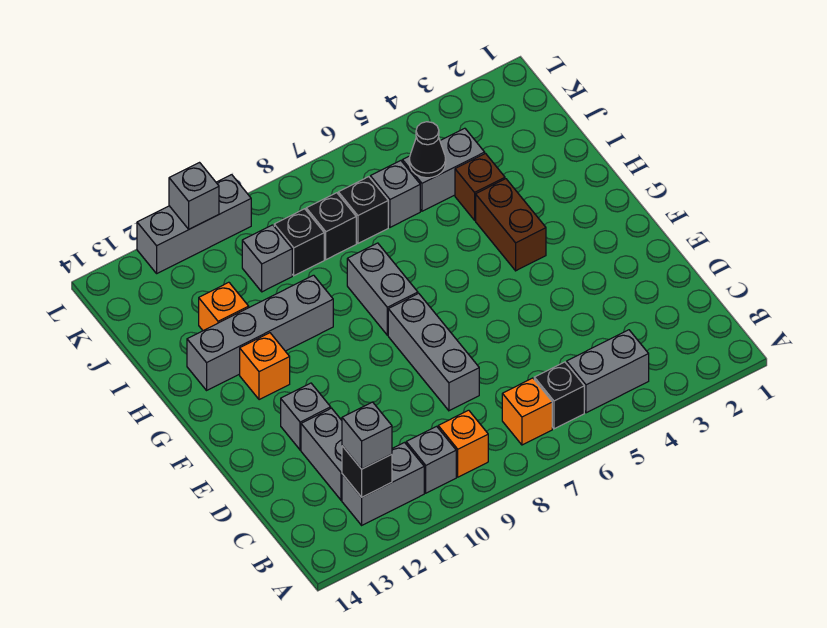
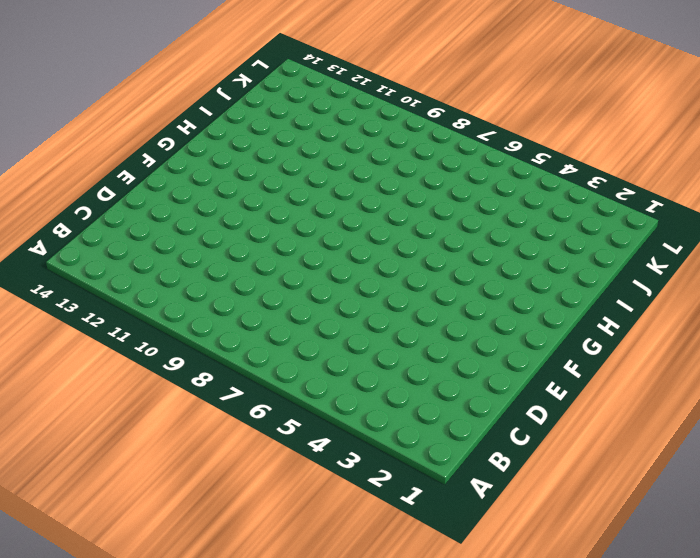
none -> grey 1x2 brick [567,330,649,413]
none -> black 1x1 brick [534,362,584,429]
none -> orange 1x1 brick [502,378,552,445]

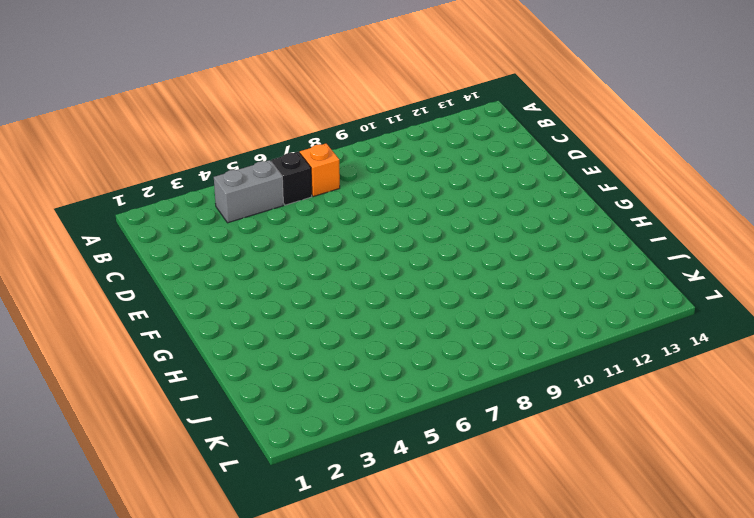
none -> orange 1x1 brick [438,410,488,477]
none -> grey 1x1 brick [406,426,456,493]
none -> grey 1x2 brick [342,443,424,525]

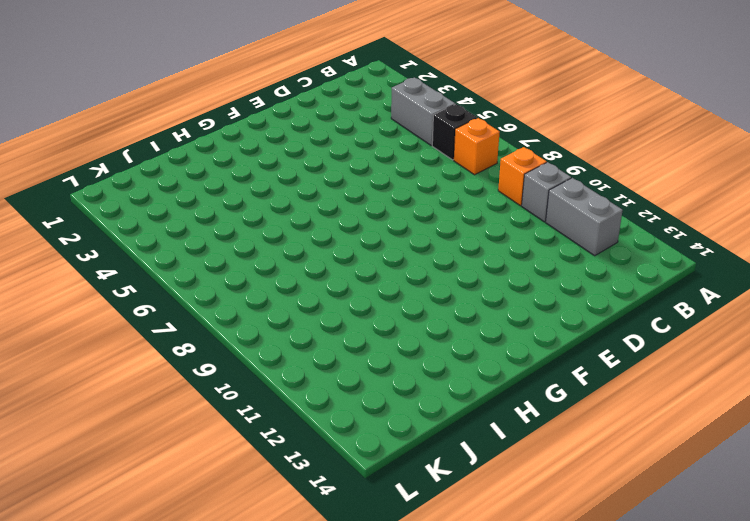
none -> grey 1x2 brick [301,408,342,500]
none -> grey 1x3 brick [388,293,479,411]
none -> grey 1x1 brick [281,383,331,450]

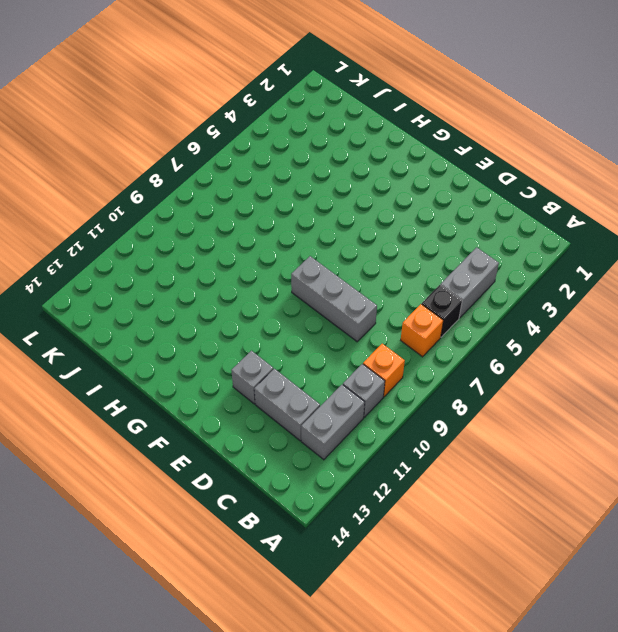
none -> brown 1x2 brick [476,179,546,271]
none -> grey 1x2 brick [347,243,418,335]
none -> orange 1x1 brick [240,333,290,400]

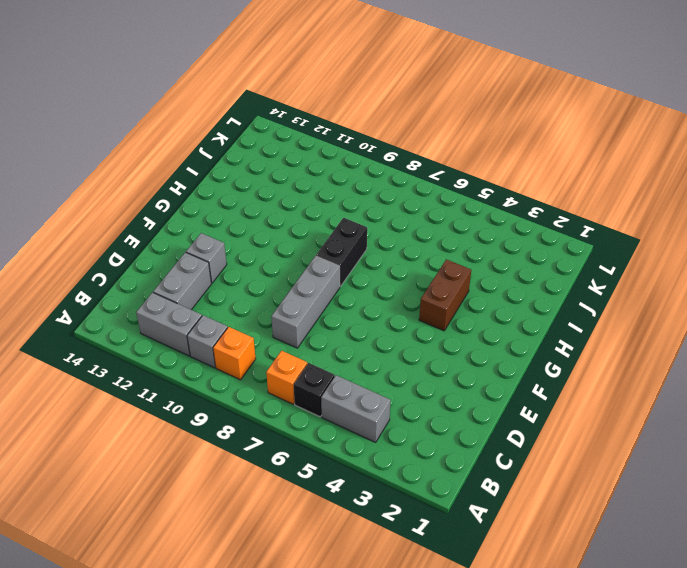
black 1x2 brick [316,218,367,287] -> grey 1x2 brick [347,243,418,335]
none -> orange 1x1 brick [240,333,290,400]
none -> grey 1x4 brick [187,275,333,390]
none -> brown 1x1 brick [455,154,505,220]

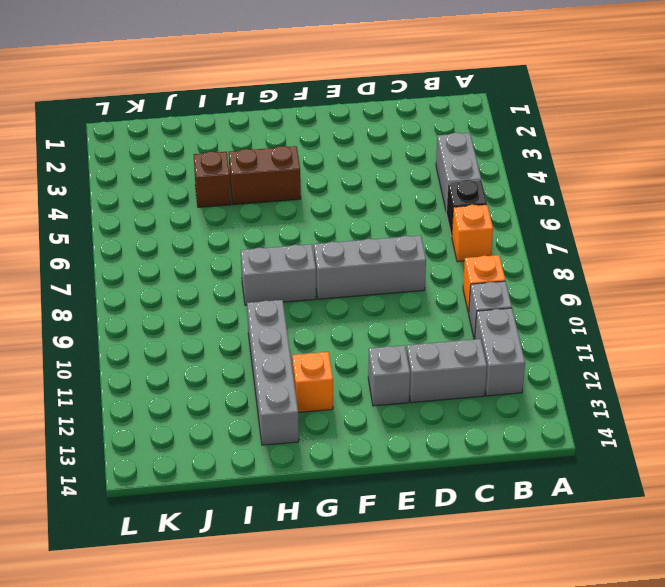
none -> orange 1x1 brick [199,282,249,331]
none -> grey 1x2 brick [402,128,485,211]
none -> grey 1x1 brick [370,161,420,227]

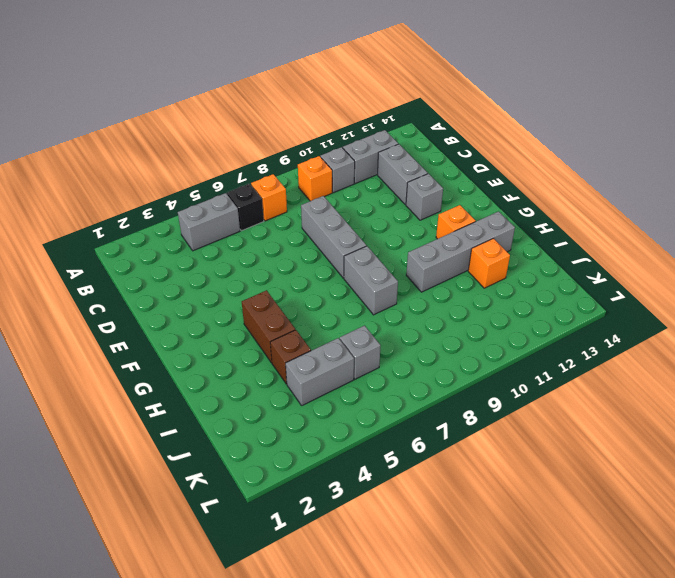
none -> black 1x1 brick [338,177,388,243]
none -> black 1x1 brick [306,193,356,260]
none -> black 1x1 brick [274,209,324,276]

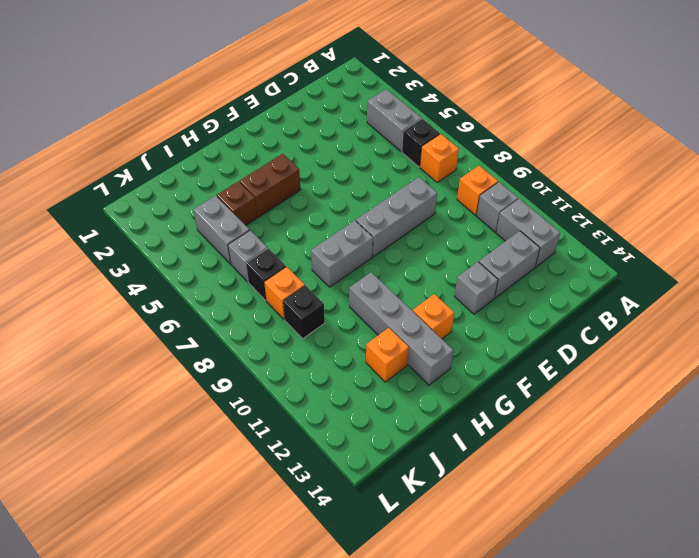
orange 1x1 brick [264,267,305,319] -> black 1x1 brick [306,193,356,260]
none -> grey 1x1 brick [242,225,292,292]
none -> grey 1x3 brick [137,175,251,273]
none -> black 1x1 brick [342,446,392,497]

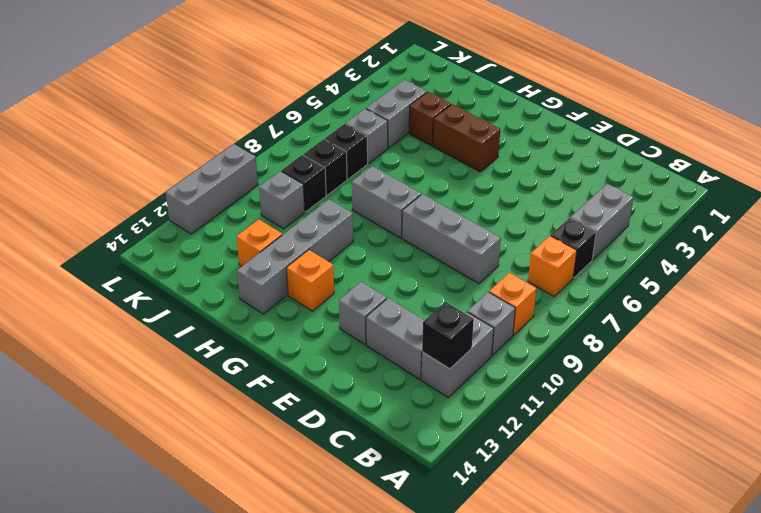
none -> black 1x1 cone [409,122,446,178]
none -> grey 1x1 brick [169,163,219,229]
none -> grey 1x1 brick [342,402,392,469]

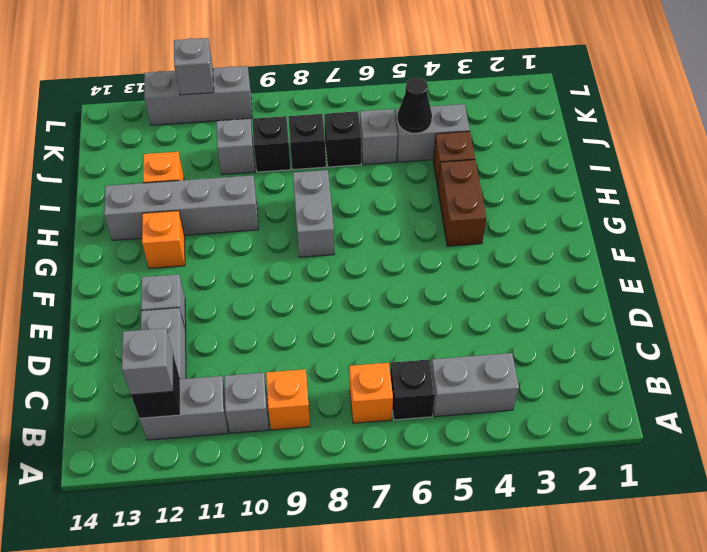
none -> grey 1x3 brick [388,293,479,411]

